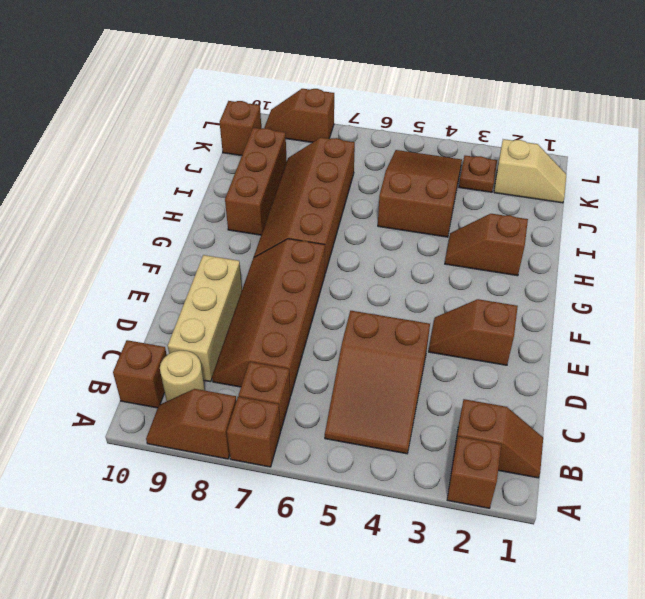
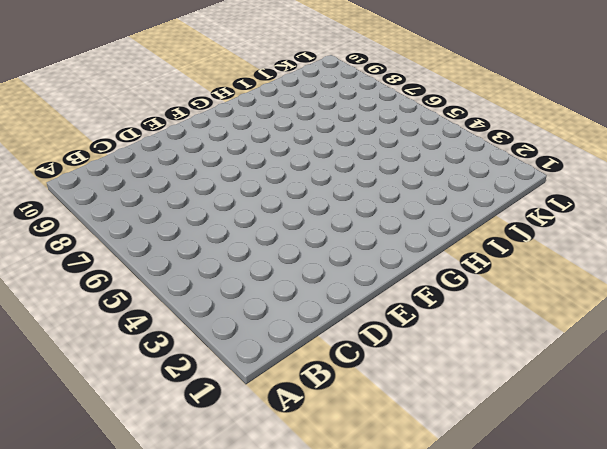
none -> brown 1x1 brick [447,436,501,508]
none -> brown 1x1 brick [227,397,281,467]
none -> brown 1x2 slope [146,389,237,459]

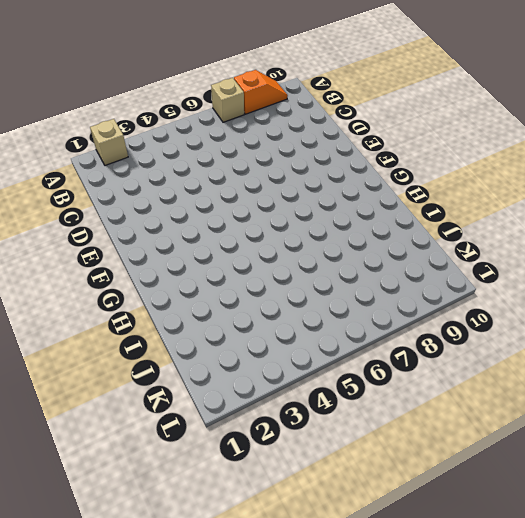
tan 1x1 brick [90,119,128,165] -> brown 1x1 brick [447,436,501,508]
tan 1x1 brick [211,78,244,122] -> brown 1x1 brick [227,397,281,467]
orange 1x2 slope [234,70,288,114] -> brown 1x2 slope [146,389,237,459]
none -> brown 1x2 slope [453,399,543,478]
none -> brown 2x3 slope [325,311,430,454]
none -> brown 1x1 brick [239,362,290,431]

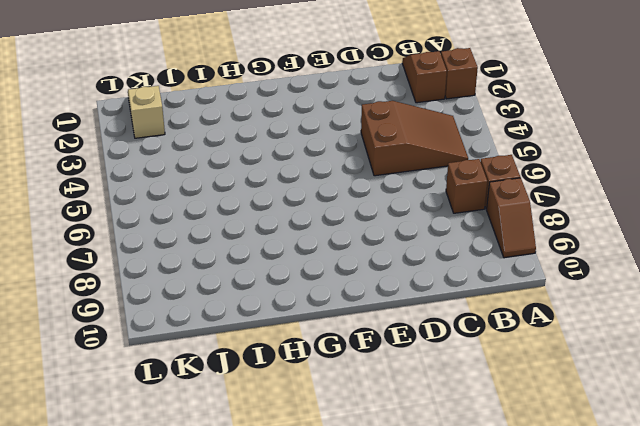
none -> tan 1x1 round brick [160,350,205,401]
none -> brown 1x1 brick [113,340,167,408]
none -> brown 2x4 slope [212,239,325,396]

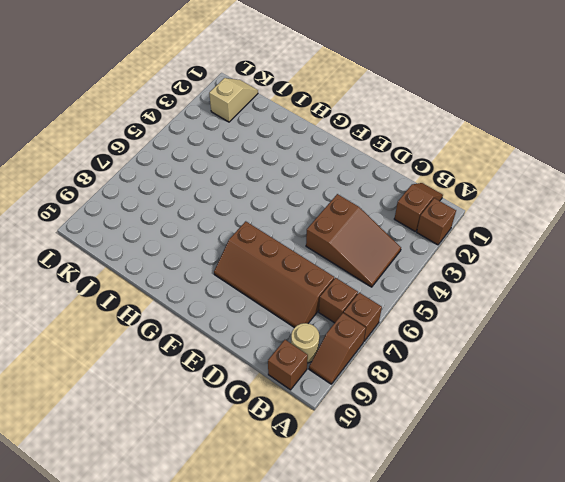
none -> tan 1x3 brick [168,255,242,382]
none -> brown 1x2 slope [429,299,518,365]
none -> brown 2x4 slope [254,137,355,273]

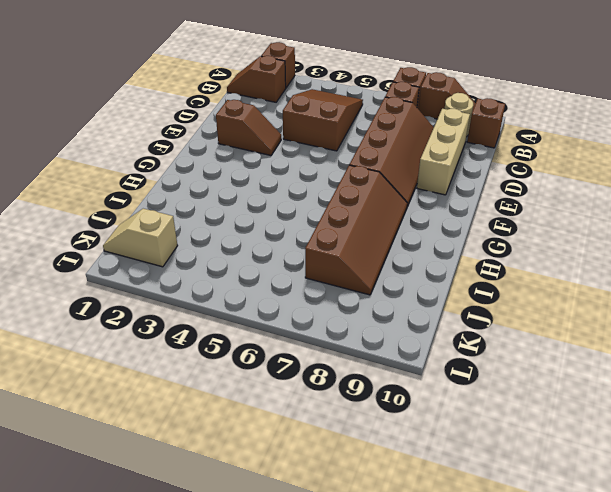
none -> brown 1x2 slope [445,214,528,276]
none -> brown 1x3 brick [225,128,287,235]
none -> brown 2x3 slope [378,150,462,237]

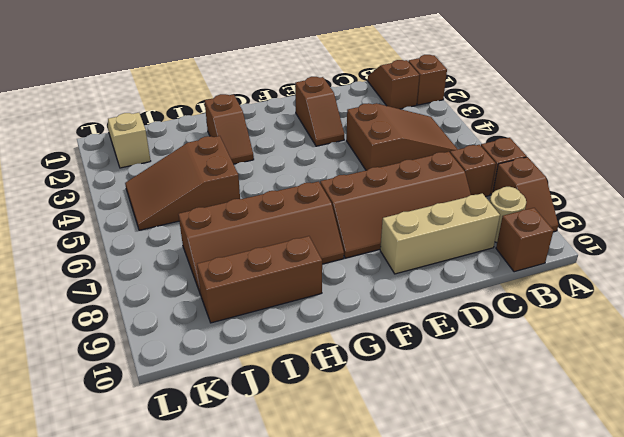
none -> brown 1x1 plate [459,156,497,192]
none -> brown 1x1 brick [220,101,261,156]
none -> brown 1x2 slope [264,89,334,143]

